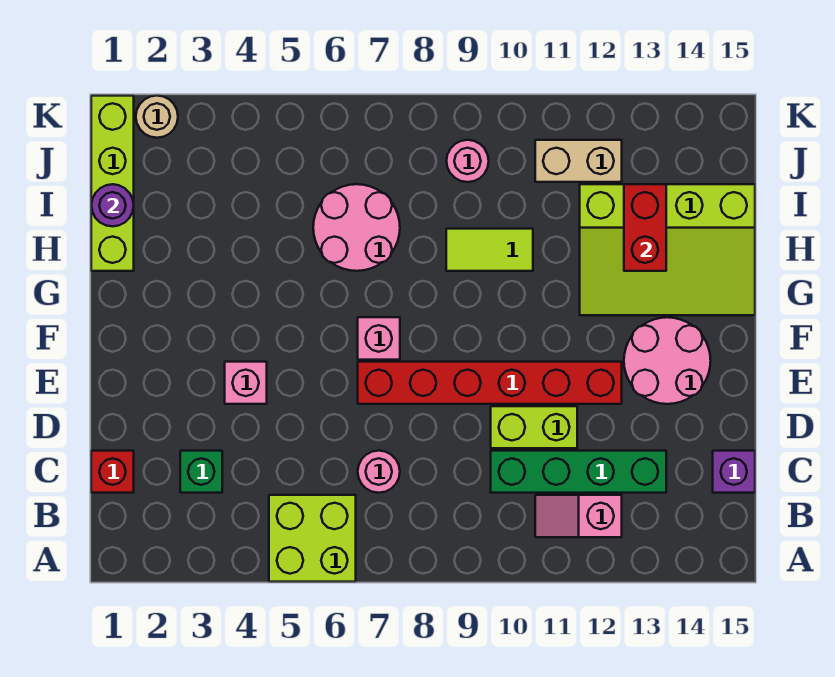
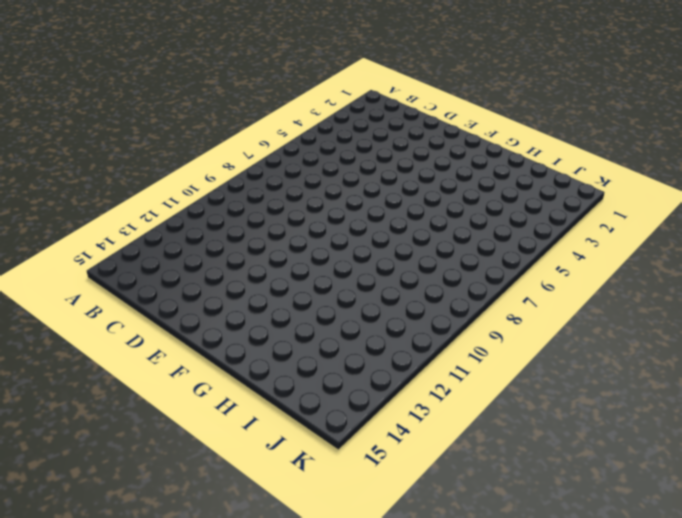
none -> lime 2x2 brick [269,495,356,582]
none -> pink 1x2 slope [535,495,622,537]
none -> red 1x1 brick [91,451,134,493]

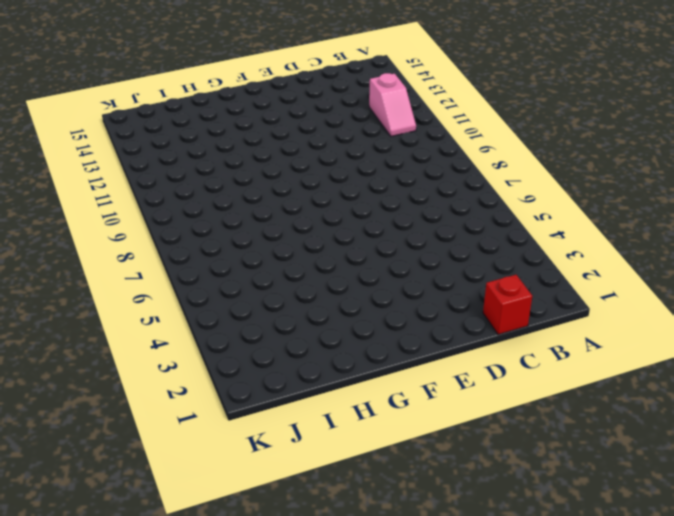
none -> lime 2x2 brick [269,495,356,582]
none -> green 1x1 brick [180,451,222,493]
none -> pink 1x1 round brick [358,451,400,493]

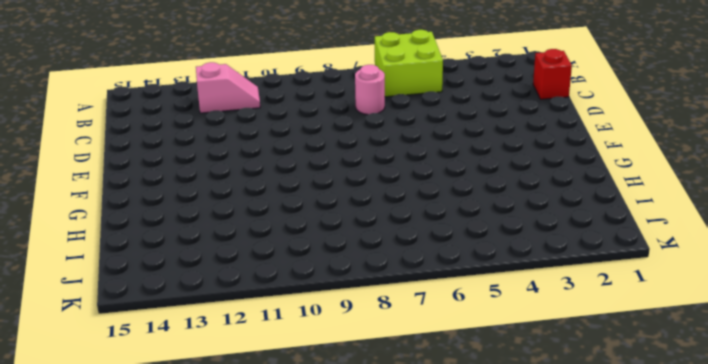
none -> green 1x1 brick [180,451,222,493]
none -> green 1x4 brick [491,451,666,493]
none -> purple 1x1 brick [713,451,755,493]

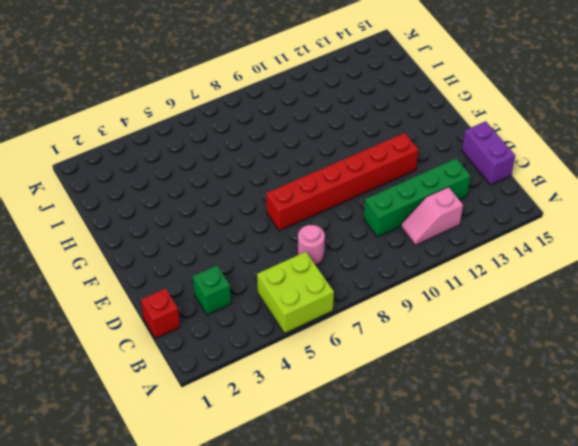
purple 1x2 brick [462,121,515,185] -> purple 1x1 brick [713,451,755,493]
none -> lime 1x2 brick [491,406,577,448]
none -> pink 1x1 brick [225,362,267,404]
none -> pink 2x2 round brick [624,317,711,404]

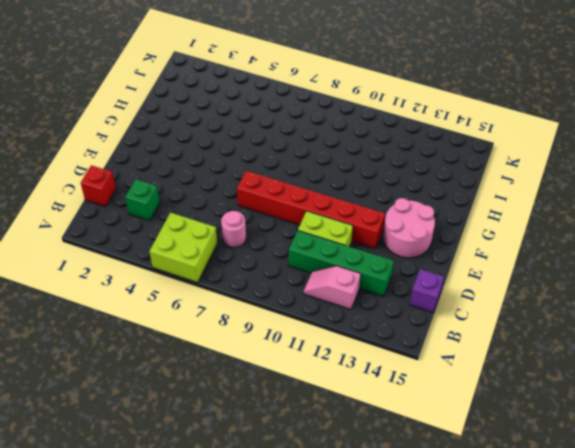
none -> pink 1x1 brick [225,362,267,404]
none -> pink 1x1 brick [358,317,400,360]
none -> lime 3x4 slope [580,184,755,315]

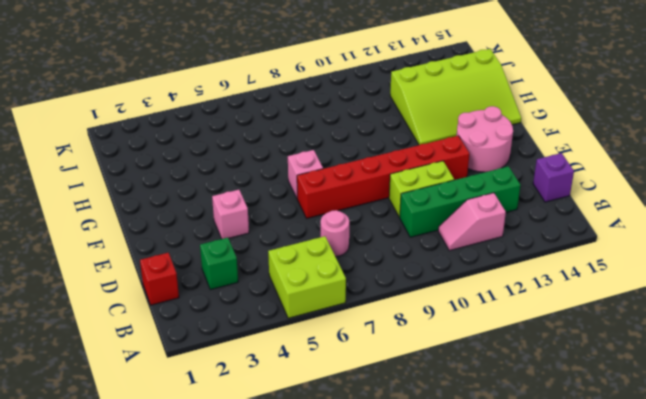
none -> lime 1x4 brick [91,96,134,271]
none -> pink 2x2 round brick [313,184,400,271]
none -> lime 1x2 tile [446,229,533,271]

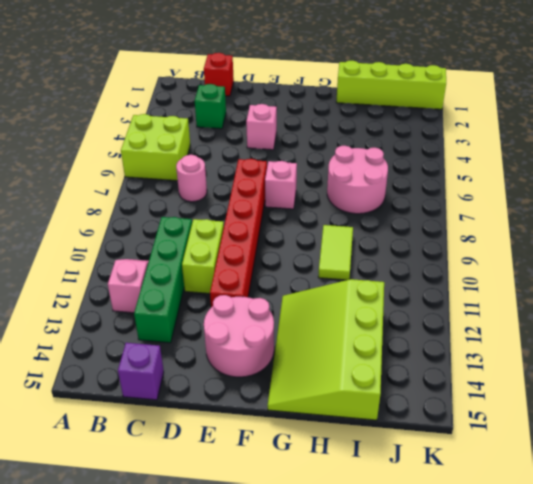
none -> pink 1x1 round brick [447,140,489,182]
none -> tan 1x2 brick [535,140,622,182]
none -> tan 1x1 round brick [136,96,178,138]

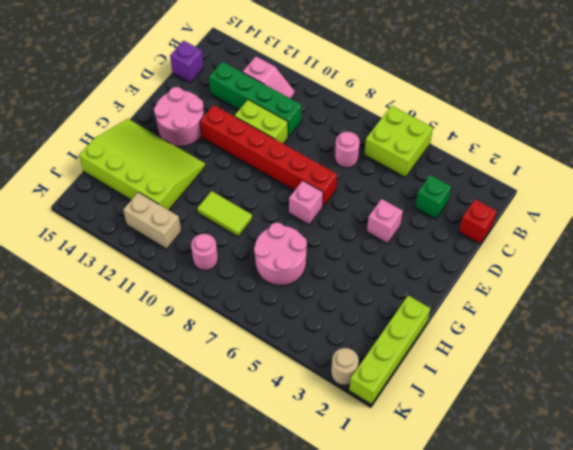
none -> red 1x2 brick [624,184,666,271]
none -> purple 1x1 round brick [91,184,134,226]

